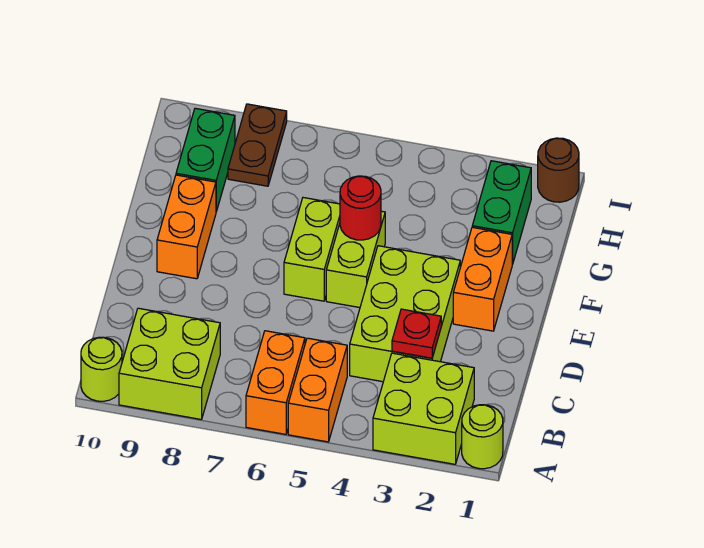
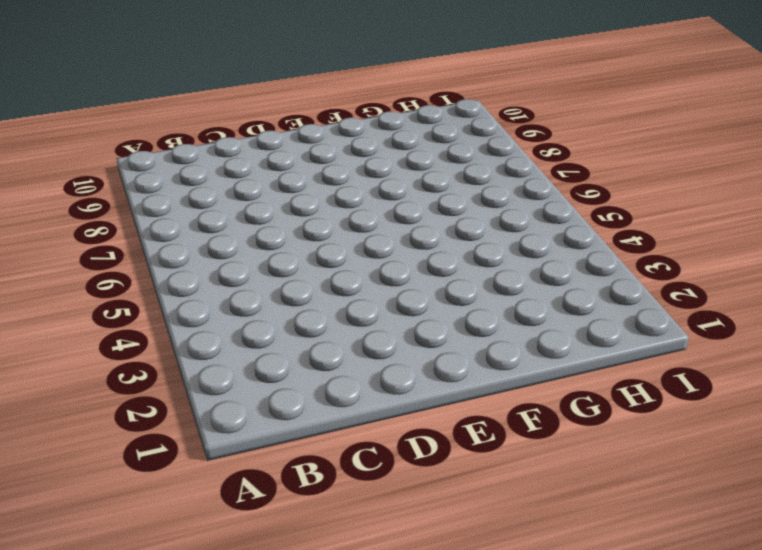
none -> lime 1x1 round brick [462,405,503,469]
none -> lime 2x2 brick [373,353,474,464]
none -> orange 1x2 brick [288,338,347,442]

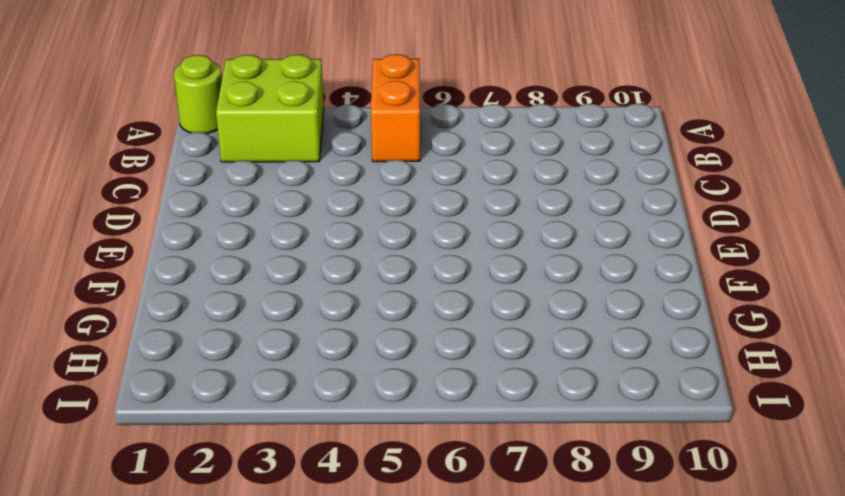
none -> orange 1x2 brick [246,331,305,434]
none -> lime 2x2 brick [119,308,220,419]
none -> lime 1x1 round brick [81,337,122,401]

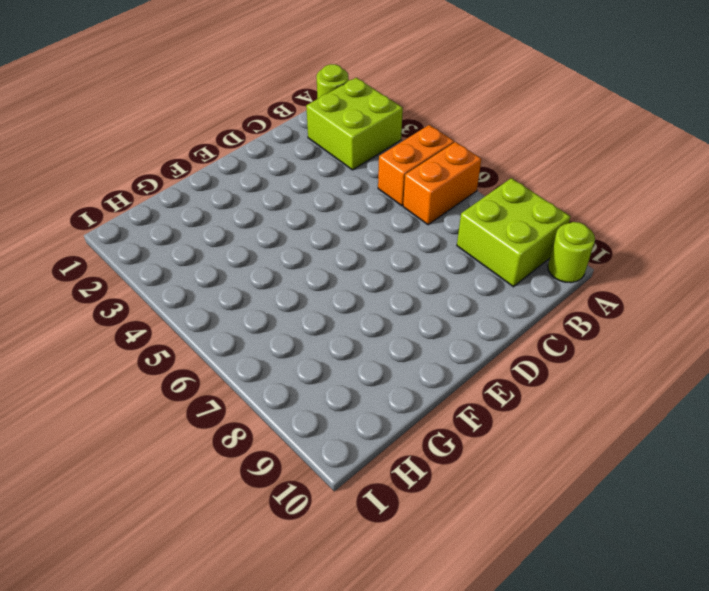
none -> lime 2x3 brick [350,246,460,382]
none -> orange 1x2 brick [453,227,512,331]
none -> lime 1x2 brick [326,211,385,308]

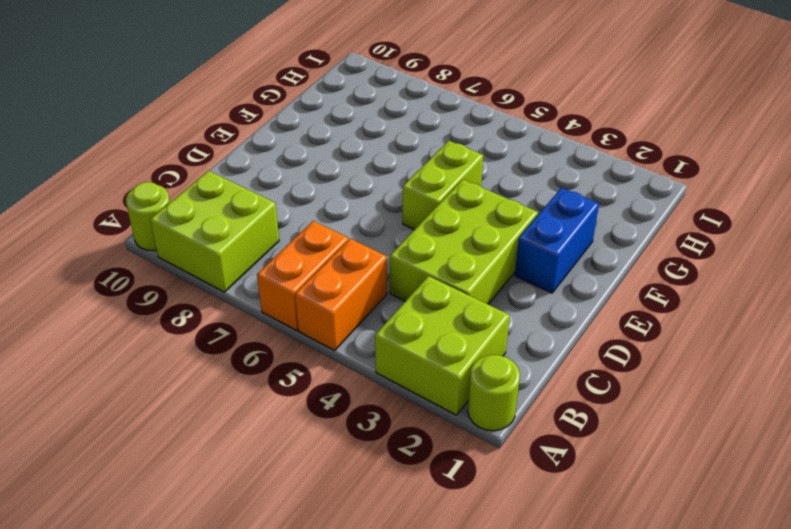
blue 1x2 brick [515,188,599,293] -> orange 1x2 brick [453,227,512,331]
none -> lime 1x2 brick [284,198,340,301]
none -> orange 1x2 brick [157,175,216,279]
none -> green 1x2 brick [472,161,531,264]

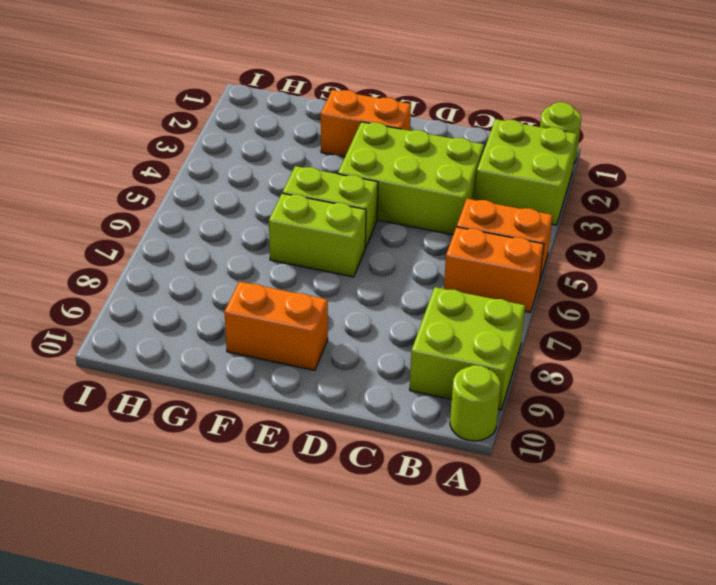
none -> green 1x2 brick [472,161,531,264]
none -> green 1x2 brick [176,108,235,212]
none -> brown 1x2 plate [228,104,287,186]

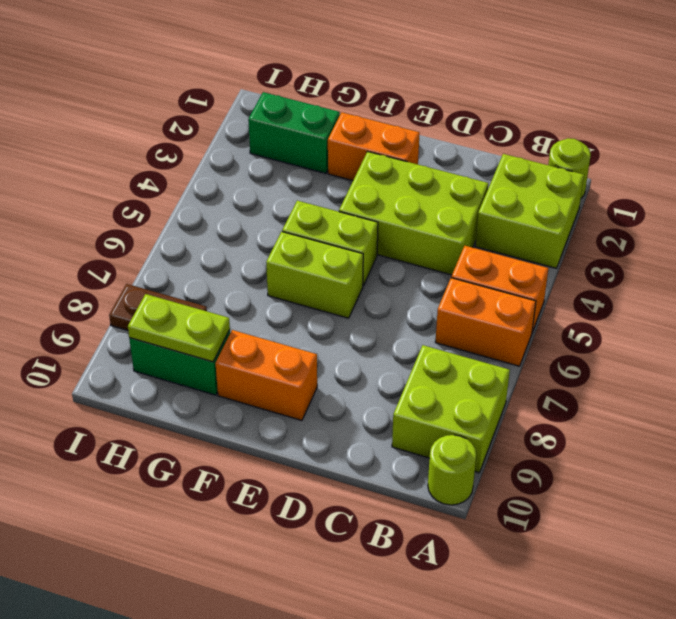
lime 1x2 plate [128,294,230,362] -> none
none -> brown 1x1 round brick [538,138,579,202]
none -> red 1x1 plate [392,309,441,358]
none -> red 1x1 round brick [340,176,381,240]

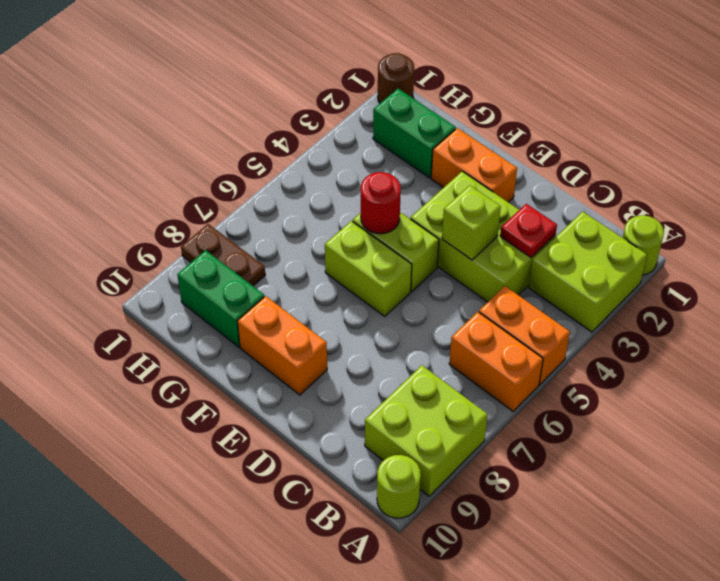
lime 1x1 brick [442,185,501,260] -> none

